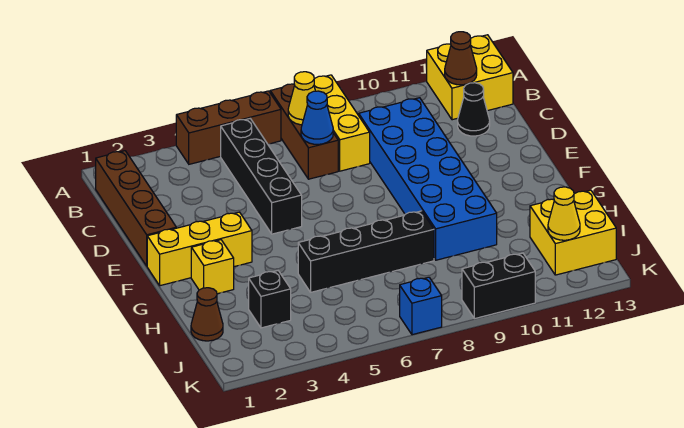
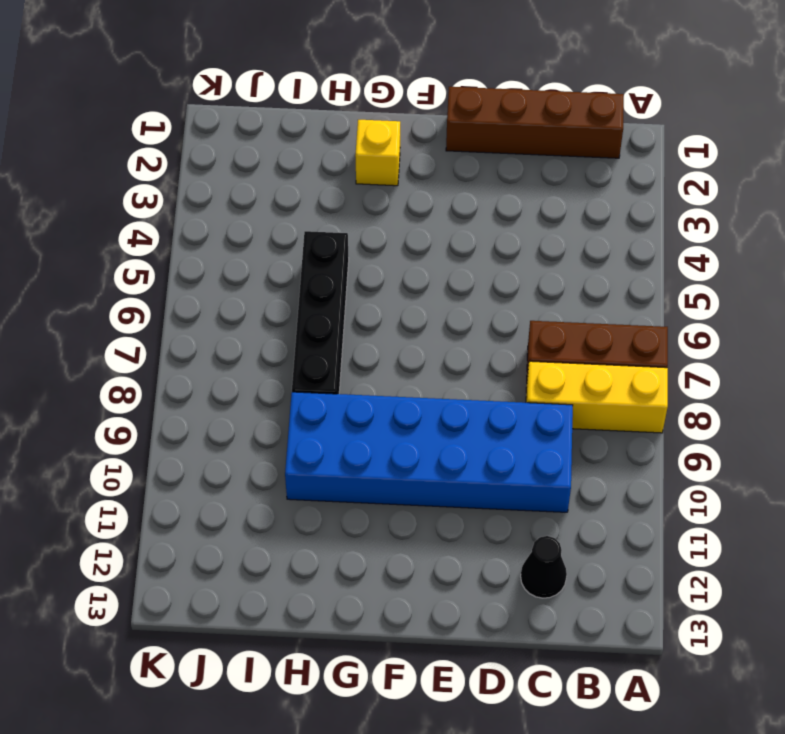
none -> brown 1x3 brick [176,91,281,164]
none -> yellow 2x2 brick [427,35,513,120]
none -> black 1x4 brick [221,119,302,234]

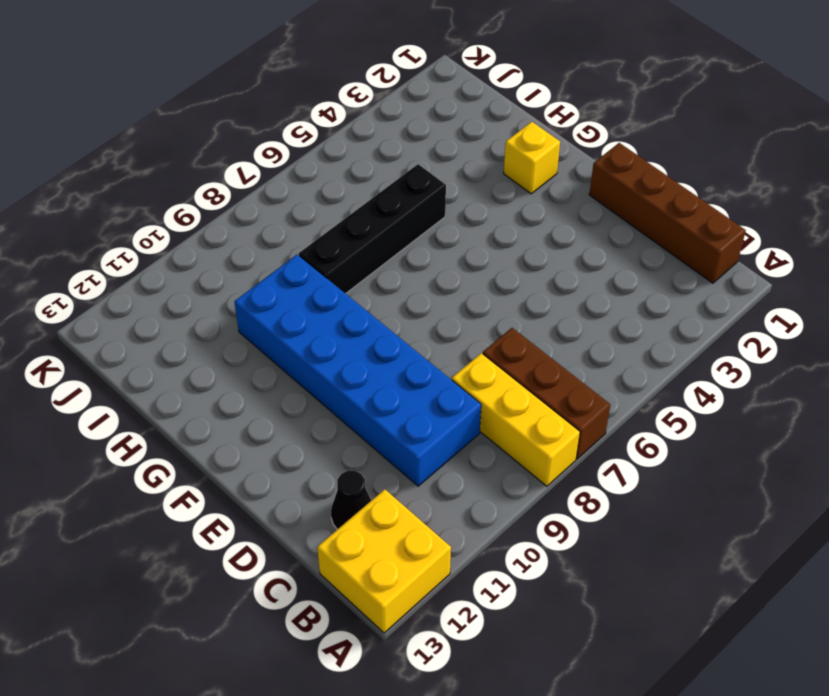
none -> brown 1x3 brick [176,91,281,164]
none -> black 1x4 brick [221,119,302,234]
none -> yellow 1x3 brick [147,212,252,286]

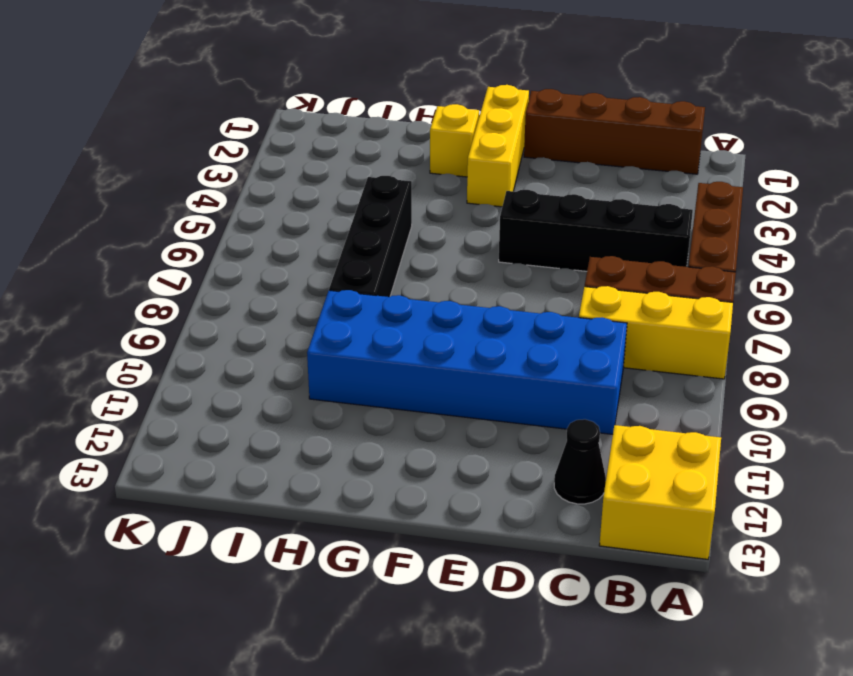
none -> brown 1x1 cone [191,288,223,341]
none -> black 1x1 brick [249,271,291,328]
none -> yellow 2x2 brick [530,190,616,275]

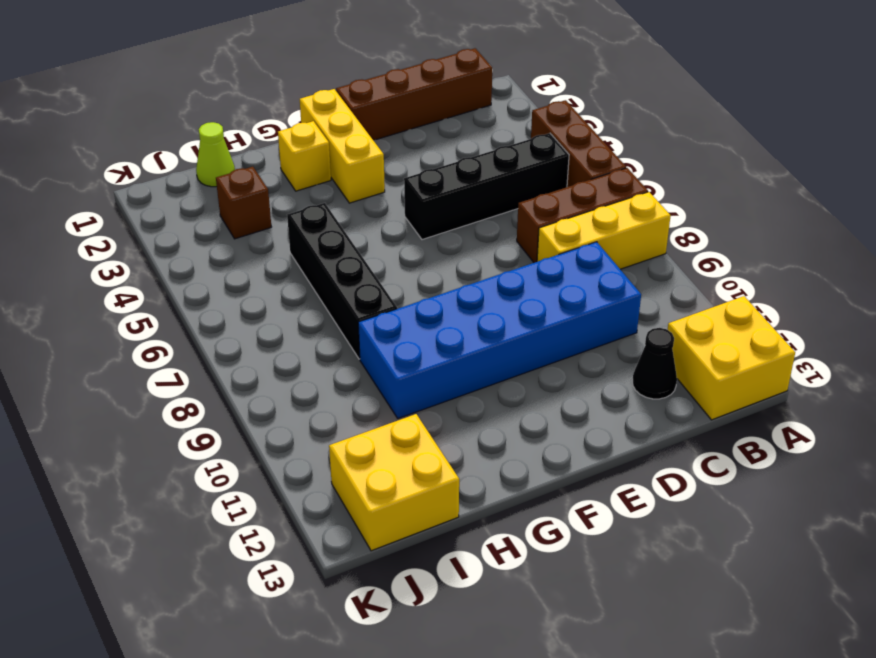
lime 1x1 cone [196,122,235,187] -> brown 1x1 cone [191,288,223,341]
brown 1x1 brick [216,167,271,239] -> black 1x1 brick [249,271,291,328]
none -> blue 1x1 brick [400,277,442,335]
none -> black 1x2 brick [462,253,535,319]
none -> yellow 1x1 cone [288,72,315,125]

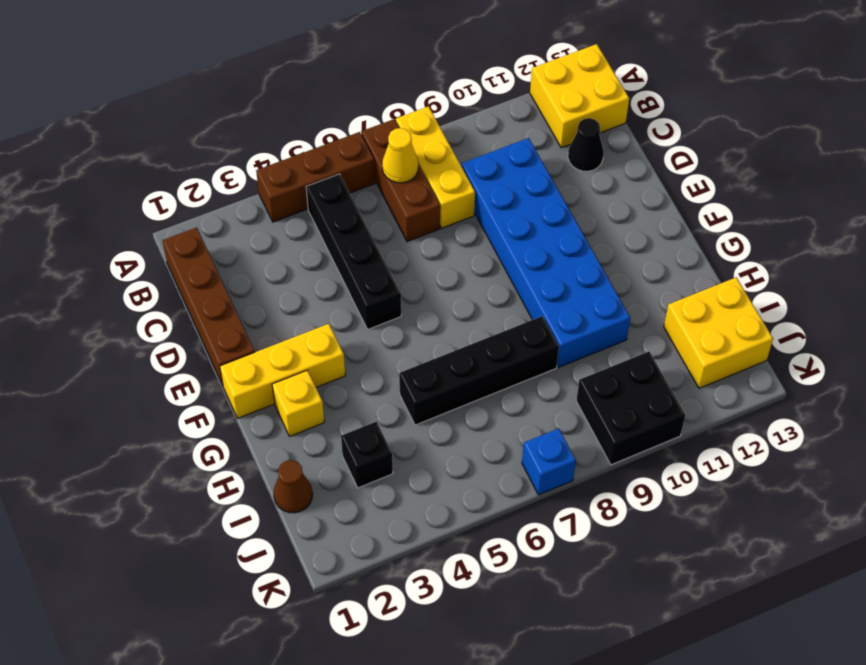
black 2x2 brick [576,352,685,465] -> black 1x2 brick [462,253,535,319]
none -> brown 1x1 cone [445,32,477,85]
none -> blue 1x1 cone [301,91,333,144]
none -> yellow 1x1 cone [548,187,580,240]

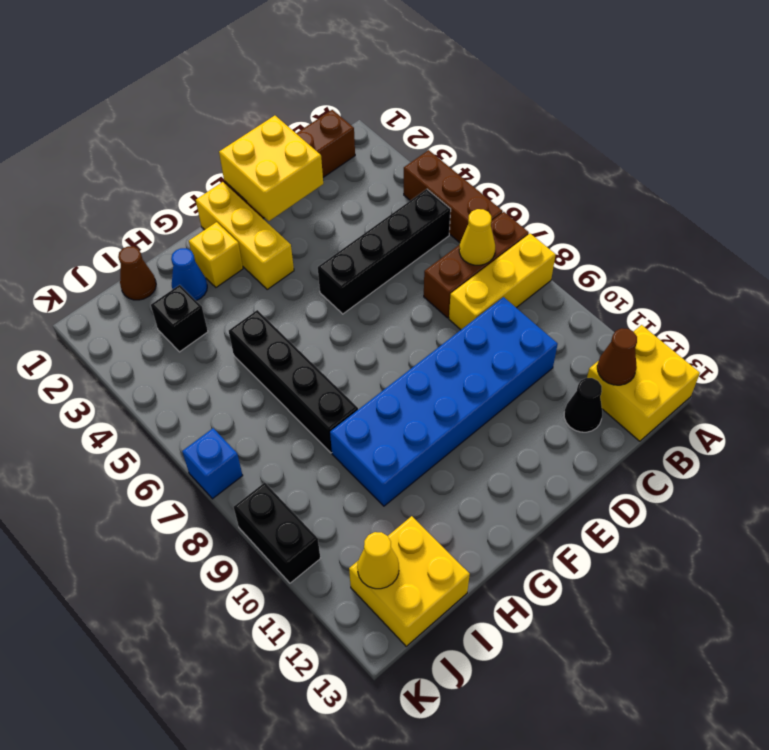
yellow 2x2 brick [219,116,323,221] -> none
blue 1x1 cone [171,248,207,301] -> blue 1x1 cone moved to [301,91,333,144]

